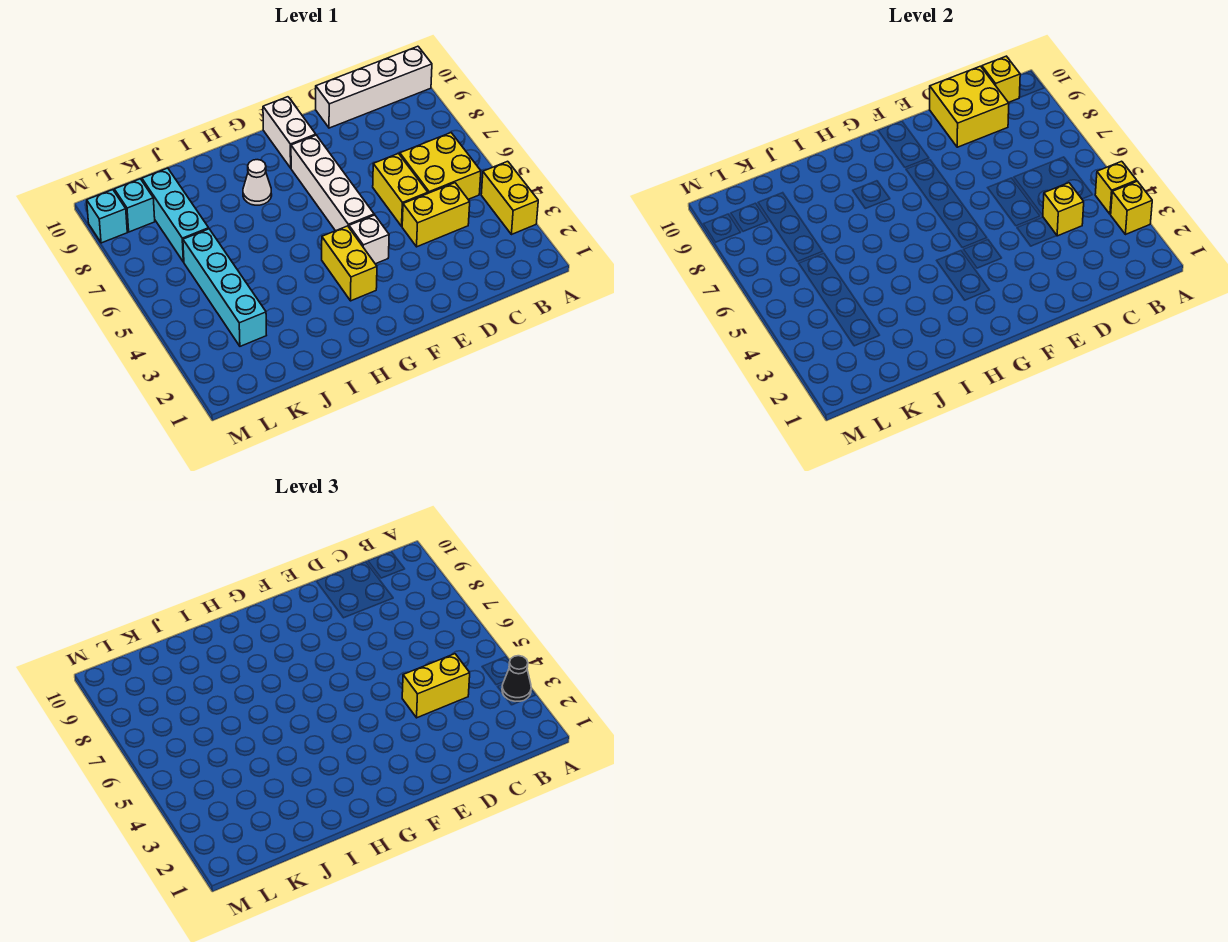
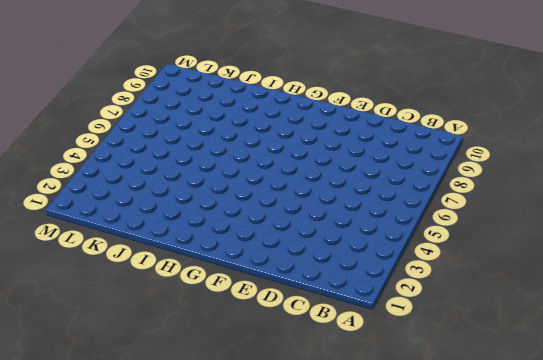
none -> yellow 1x2 brick [481,161,538,235]
none -> white 1x4 brick [316,46,432,128]
none -> yellow 2x2 brick [400,133,481,199]

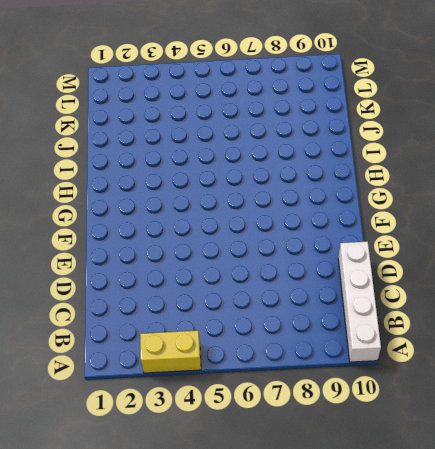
none -> yellow 2x2 brick [400,133,481,199]
none -> yellow 1x2 brick [402,183,470,247]
none -> yellow 1x2 brick [373,154,428,226]

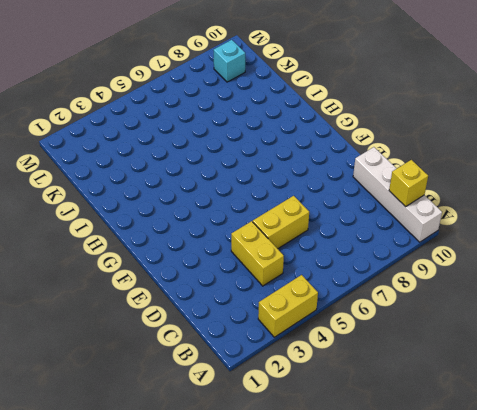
none -> yellow 2x2 brick [400,133,481,199]
none -> white 1x1 brick [349,215,389,264]
none -> white 1x4 brick [291,135,374,231]

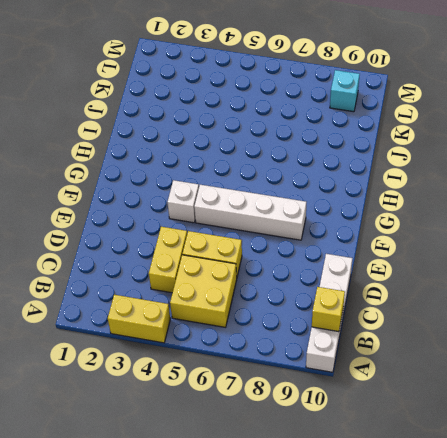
none -> white 1x2 brick [263,97,316,168]
none -> yellow 1x2 brick [322,226,377,301]
none -> white 1x1 cone [243,160,272,205]

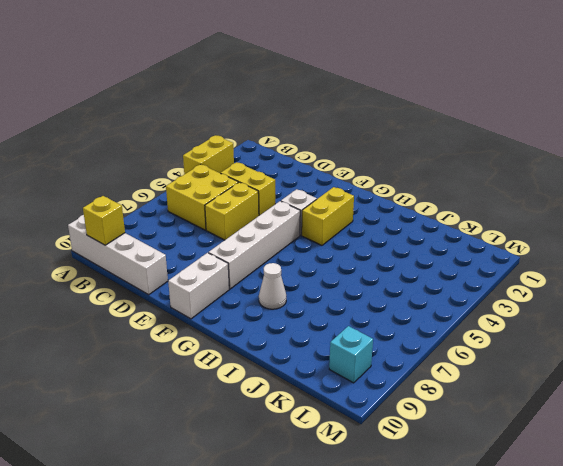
none -> cyan 1x4 brick [183,229,266,346]
none -> cyan 1x3 brick [142,168,209,262]
none -> cyan 1x1 brick [87,190,127,243]

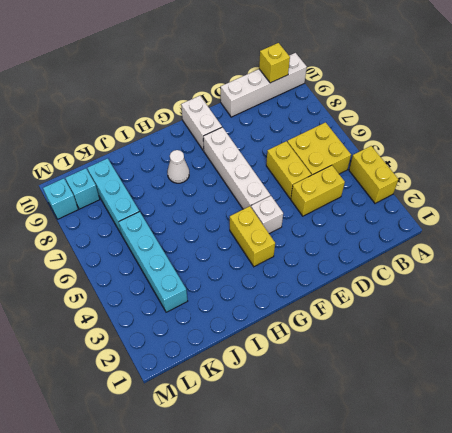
none -> yellow 1x1 brick [1111,181,1152,235]
none -> yellow 1x1 brick [1095,161,1137,214]
none -> yellow 1x1 brick [1043,183,1084,236]

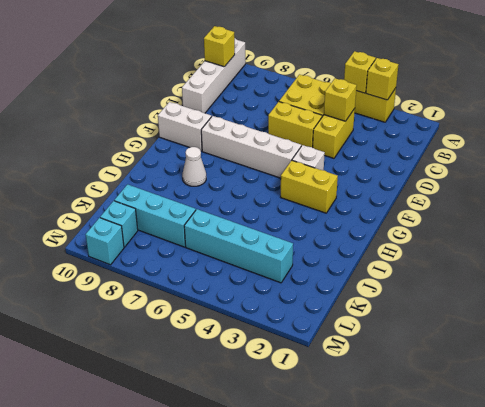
none -> yellow 2x2 brick [930,66,1009,147]
none -> black 1x1 cone [502,656,531,701]
none -> yellow 1x2 brick [402,654,470,718]

